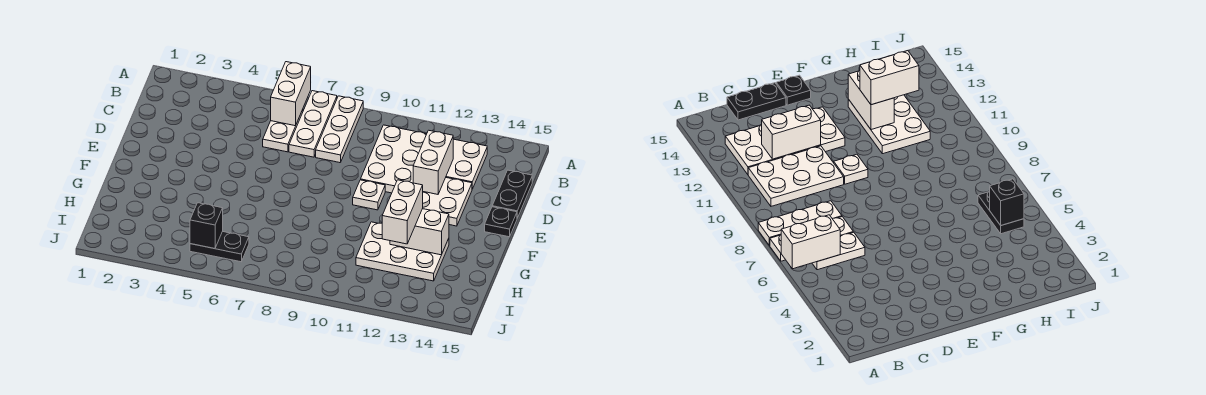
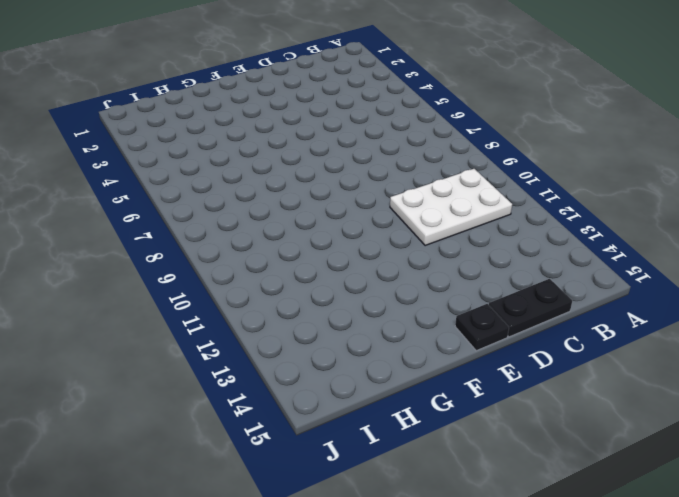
none -> white 1x3 plate [289,91,337,157]
none -> white 1x3 plate [316,96,363,163]
none -> white 1x2 plate [263,109,303,152]

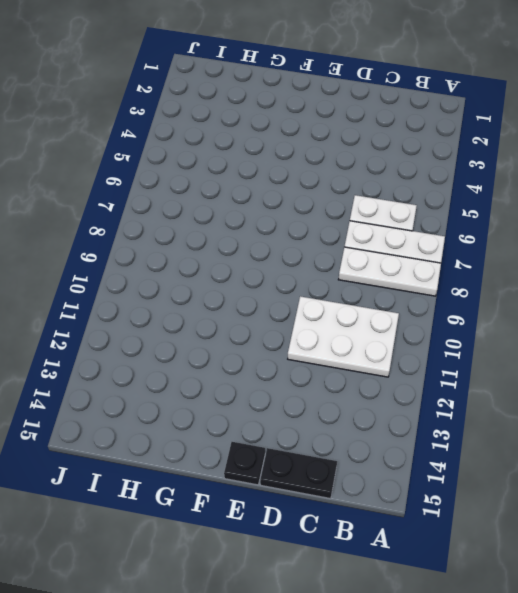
none -> white 2x2 plate [446,139,487,189]
none -> white 2x2 plate [423,178,472,226]
none -> white 1x1 plate [353,180,385,210]

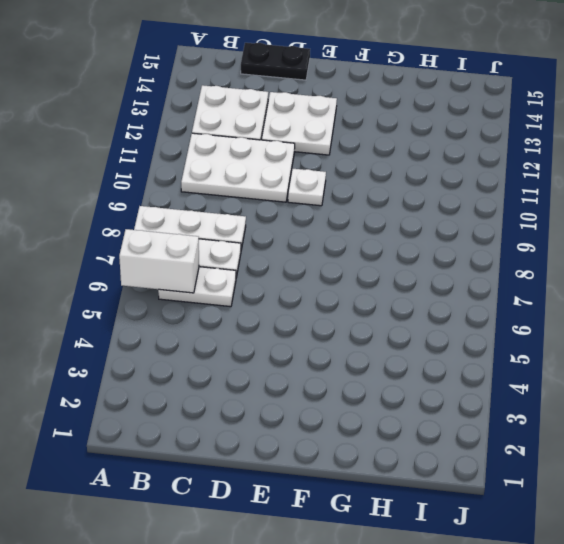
none -> black 1x1 plate [485,207,517,237]
none -> white 2x3 plate [356,222,449,281]
none -> black 1x2 plate [190,231,249,262]

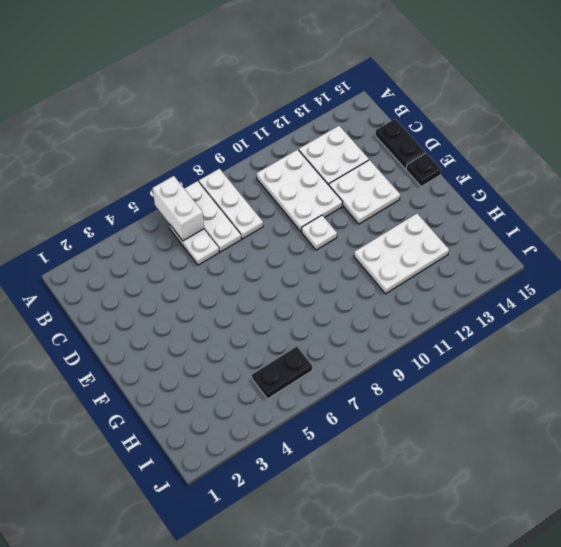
none -> white 1x2 brick [413,130,453,194]
none -> white 1x2 brick [390,209,449,255]
none -> black 1x1 brick [190,203,223,249]

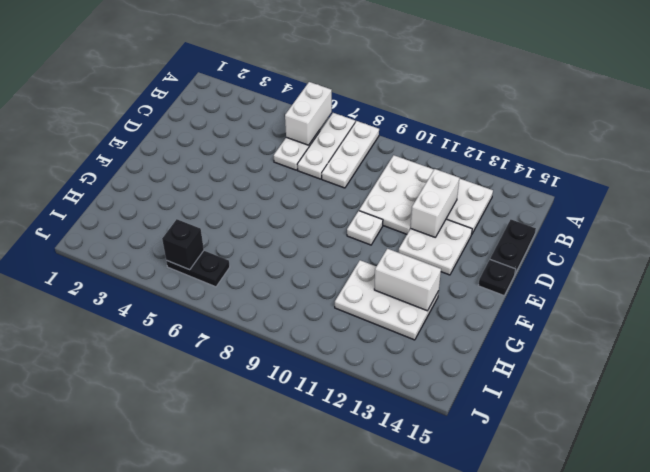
none -> white 1x2 brick [382,180,423,244]

